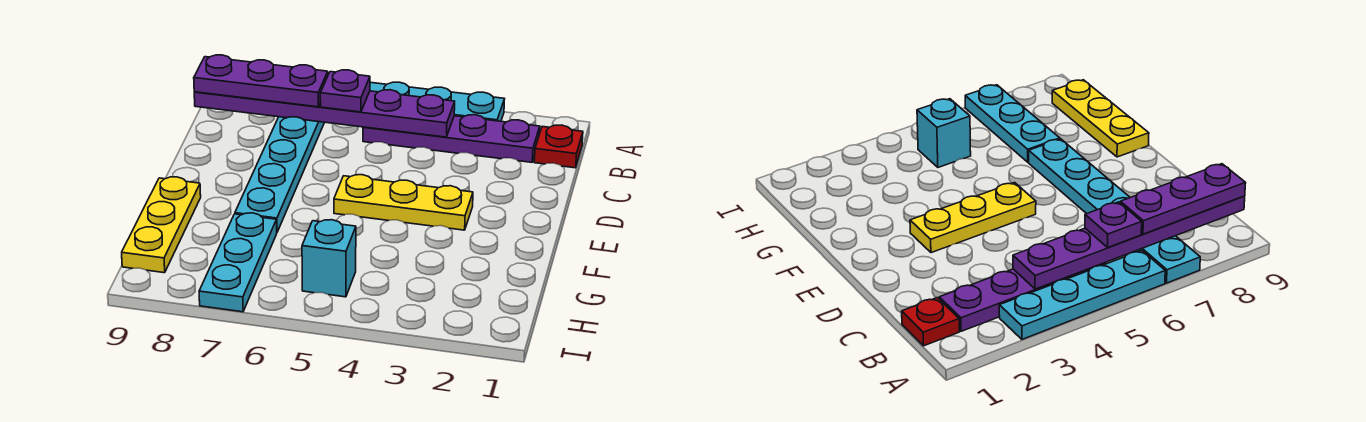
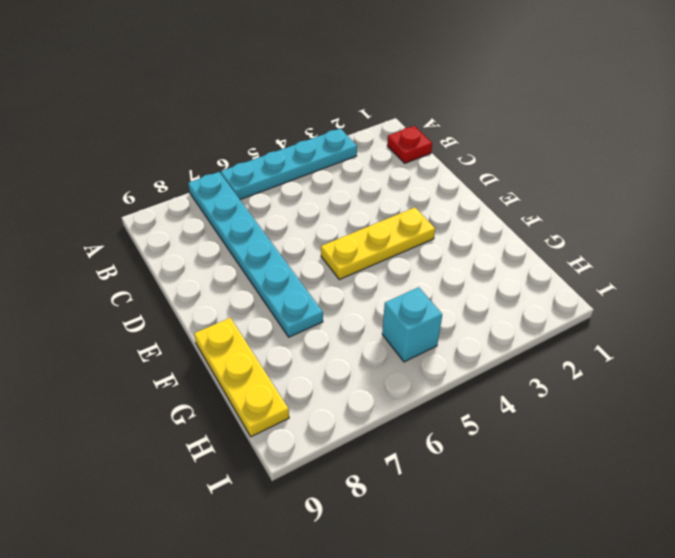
none -> purple 1x4 plate [363,115,540,162]
none -> cyan 1x3 plate [199,213,277,312]

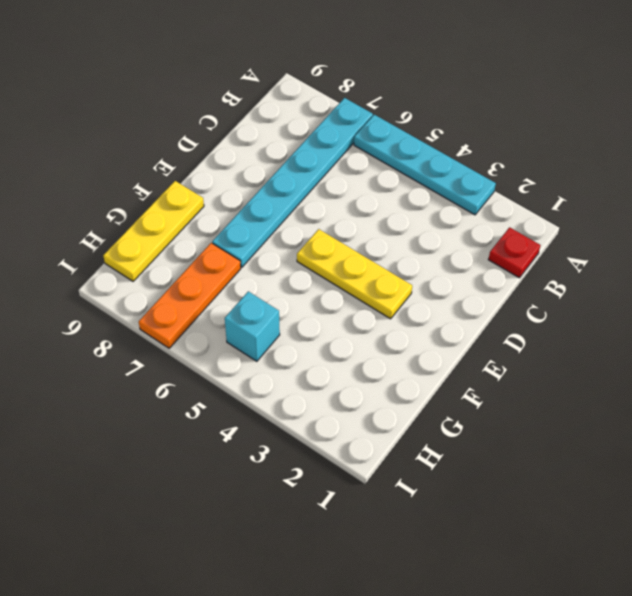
orange 1x3 plate [139,243,241,348] -> cyan 1x3 plate [199,213,277,312]
none -> purple 1x4 plate [363,115,540,162]
none -> purple 1x6 plate [194,90,455,137]

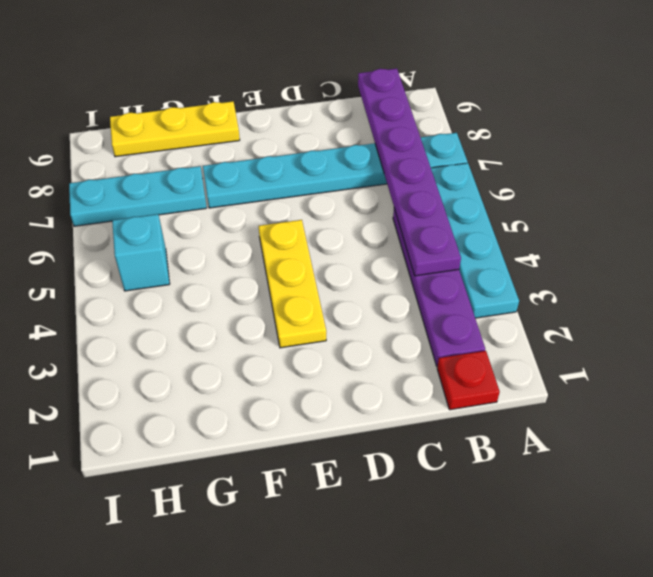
none -> purple 1x1 plate [320,70,370,112]
none -> purple 1x3 plate [194,55,328,107]

